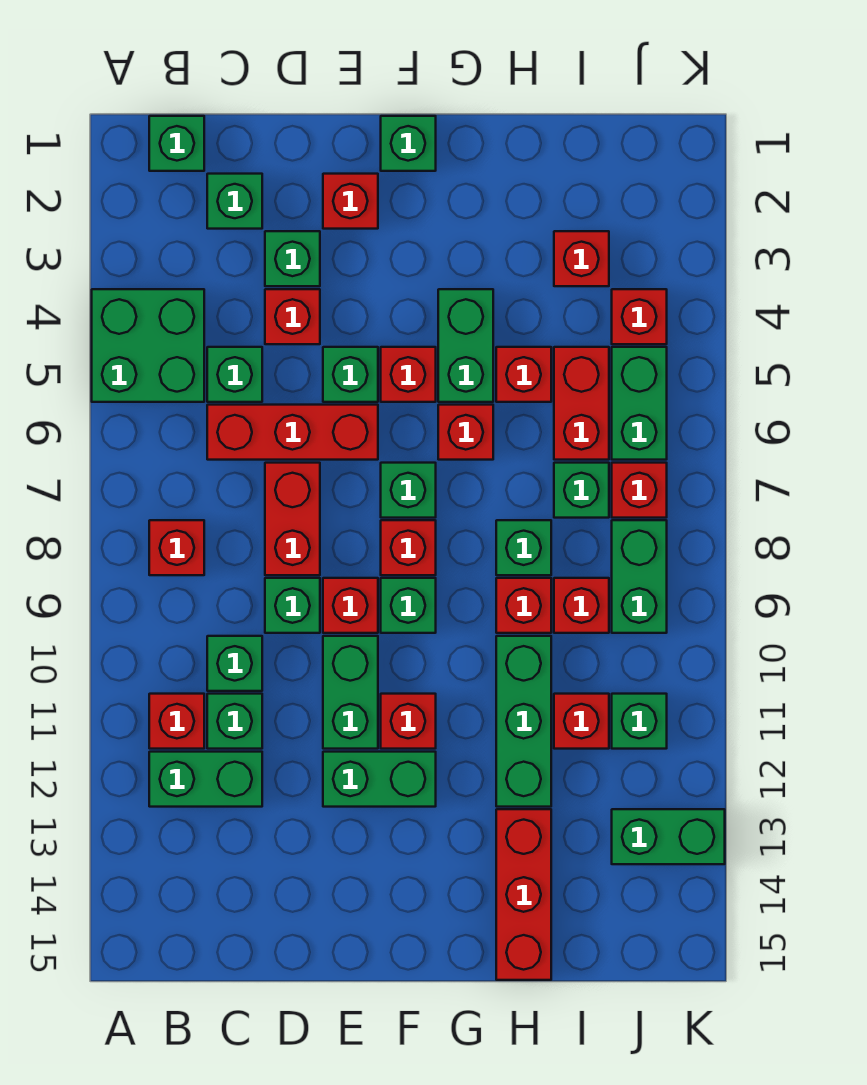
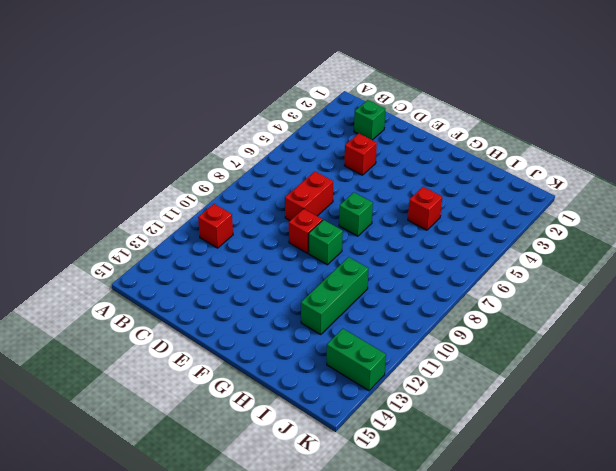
none -> green 2x2 brick [92,289,204,402]
none -> green 1x1 brick [149,116,204,171]
none -> red 1x1 brick [149,520,204,575]
none -> green 1x2 brick [149,752,262,807]

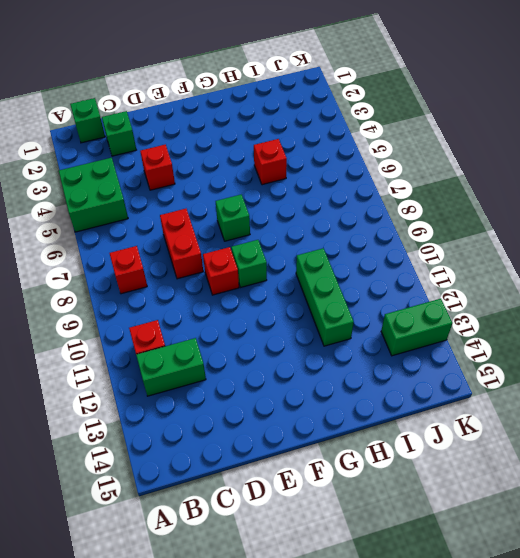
none -> green 1x1 brick [207,347,262,402]
none -> red 1x3 brick [207,405,378,460]
none -> green 1x1 brick [207,636,262,691]
none -> green 1x1 brick [207,694,262,749]

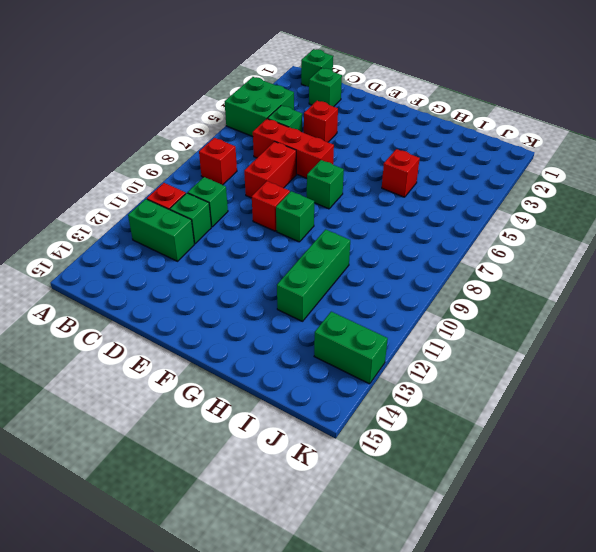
none -> green 1x1 brick [265,231,320,286]
none -> green 1x1 brick [265,578,320,633]
none -> red 1x1 brick [323,174,378,229]
none -> green 1x1 brick [323,347,378,402]

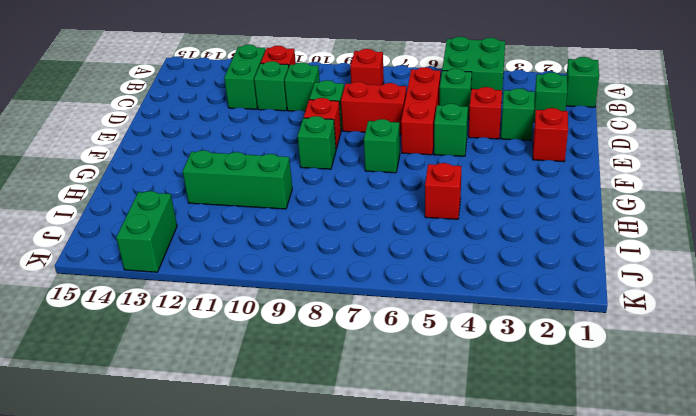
none -> green 1x2 brick [323,636,378,749]
none -> green 1x2 brick [323,752,436,807]
none -> green 1x1 brick [381,116,436,171]
none -> red 1x1 brick [381,347,436,402]

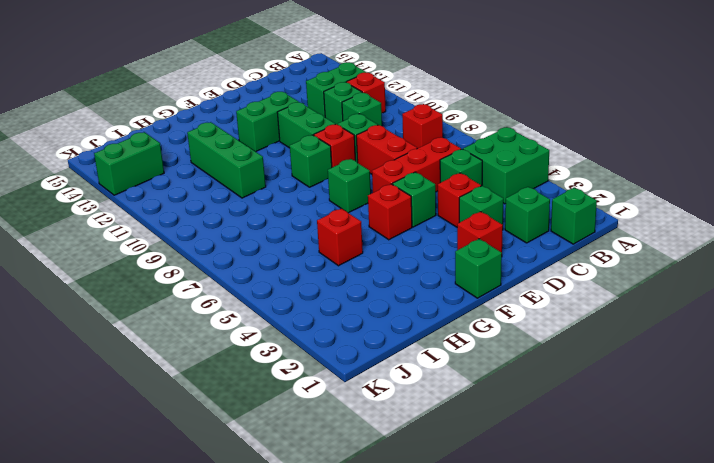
none -> red 1x1 brick [381,520,436,575]
none -> red 1x1 brick [381,694,436,749]
none -> green 1x2 brick [438,289,493,402]
none -> red 1x1 brick [438,405,493,460]

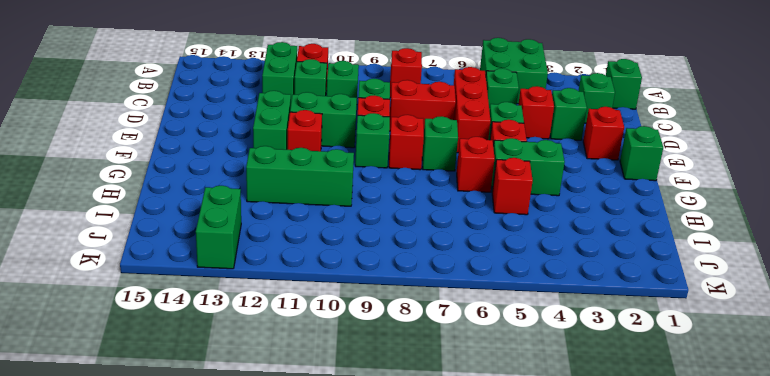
none -> green 1x1 brick [496,520,551,575]
none -> red 1x1 brick [496,578,551,633]
none -> red 1x3 brick [496,809,551,980]
none -> red 1x1 brick [554,231,609,286]

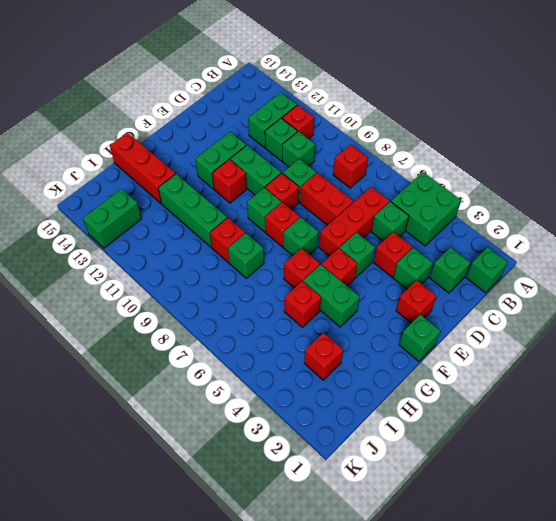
none -> red 1x2 brick [554,347,609,460]
none -> green 1x1 brick [554,463,609,518]
none -> red 1x1 brick [554,578,609,633]
none -> red 1x1 brick [554,694,609,749]

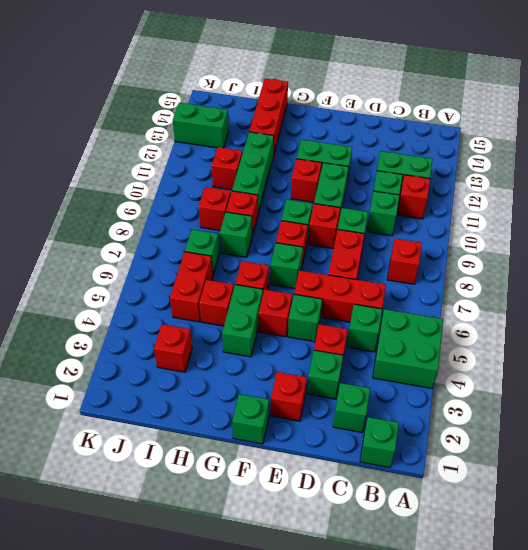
none -> red 1x1 brick [612,289,667,344]
none -> green 1x2 brick [612,347,667,460]
none -> red 1x1 brick [612,463,667,518]
none -> green 1x2 brick [612,520,667,633]

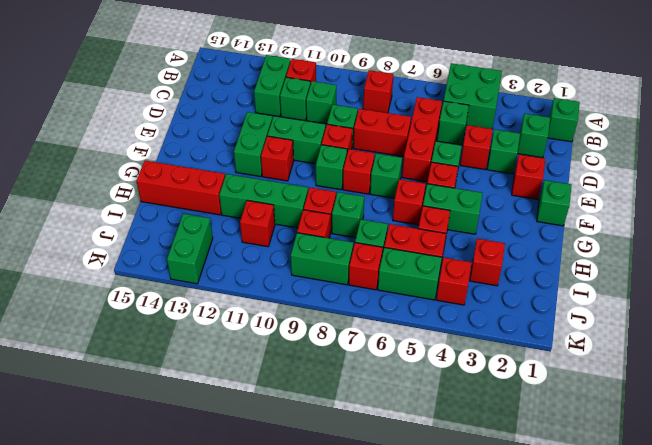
none -> green 1x1 brick [612,694,667,749]

